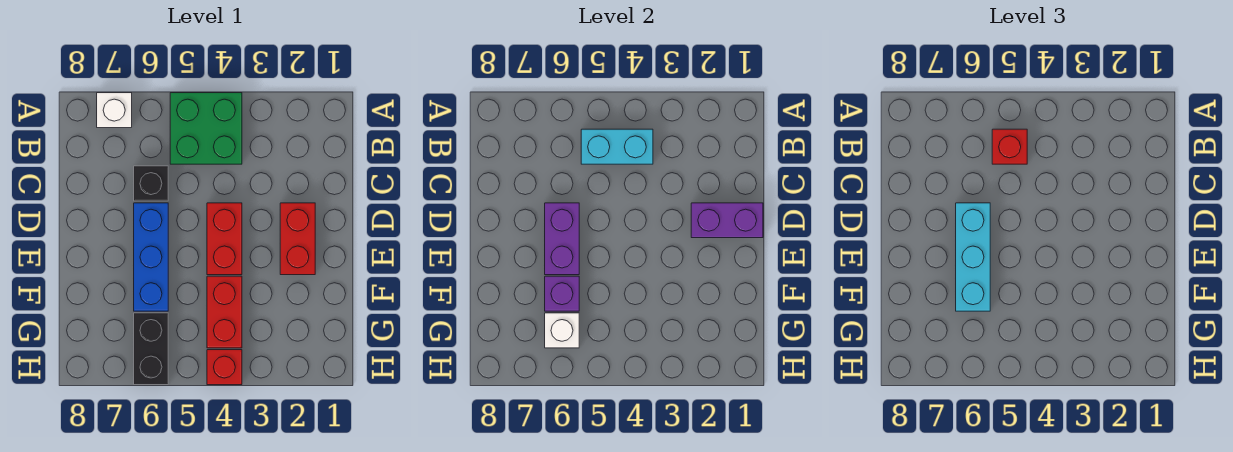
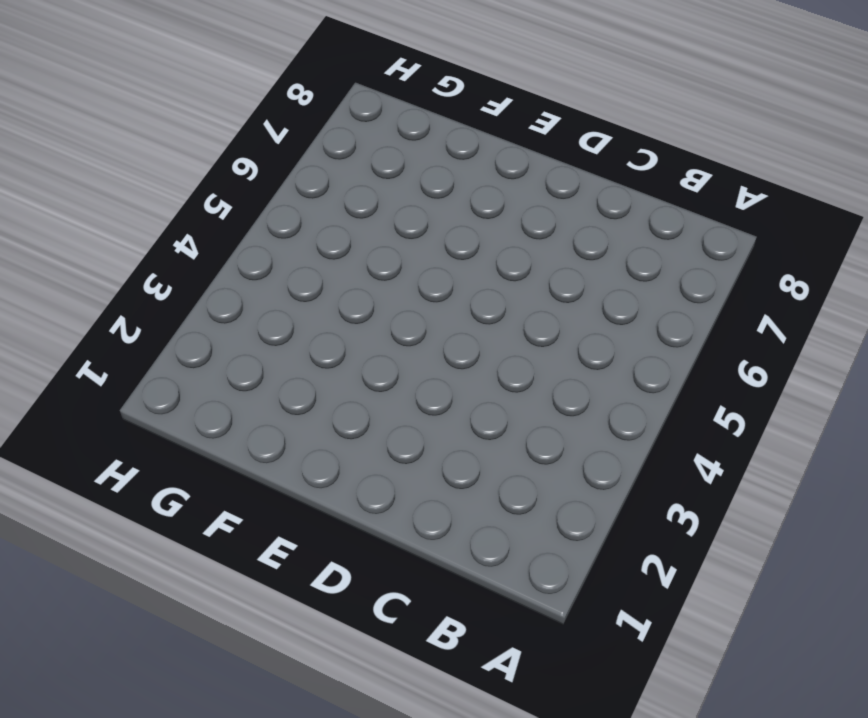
none -> green 2x2 brick [170,93,242,164]
none -> white 1x1 brick [97,93,132,128]
none -> black 1x1 brick [134,166,168,201]

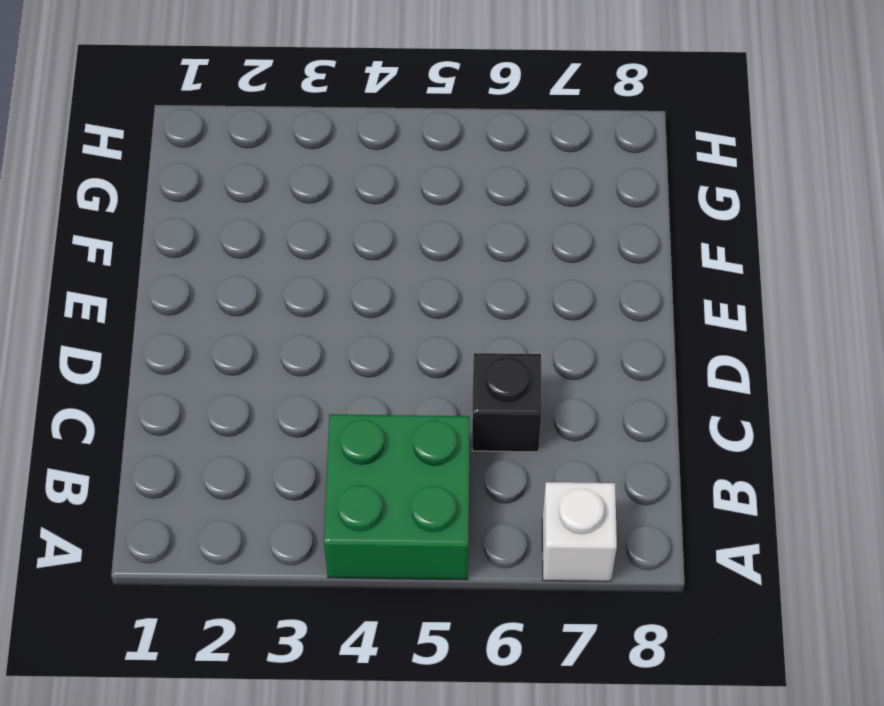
none -> red 1x2 brick [280,203,315,275]
none -> red 1x2 brick [207,203,242,275]
none -> blue 1x3 brick [134,203,168,311]

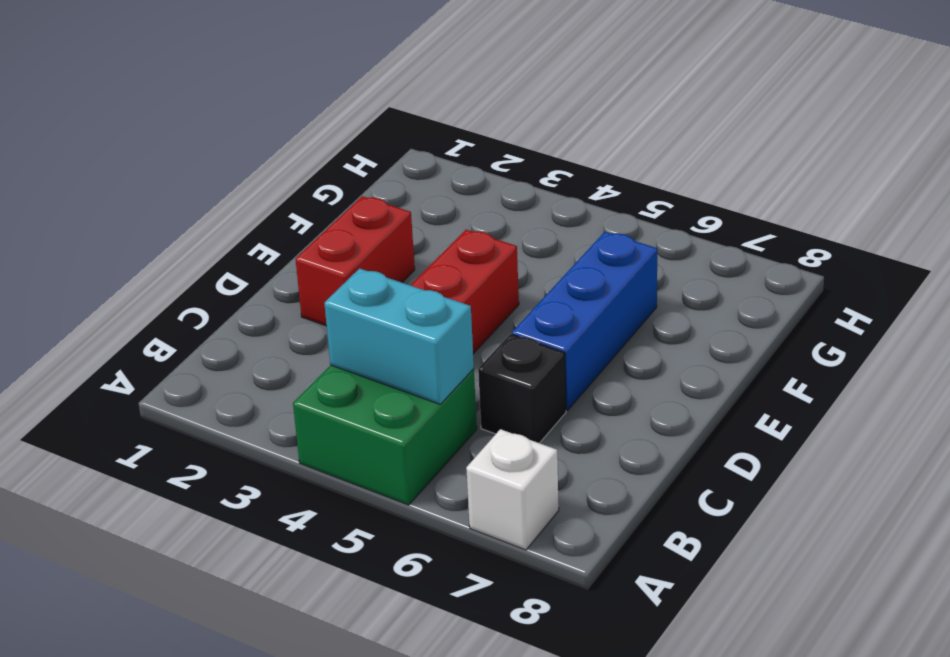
none -> red 1x2 brick [207,276,242,348]
none -> black 1x2 brick [134,313,168,385]
none -> red 1x1 brick [207,350,242,385]

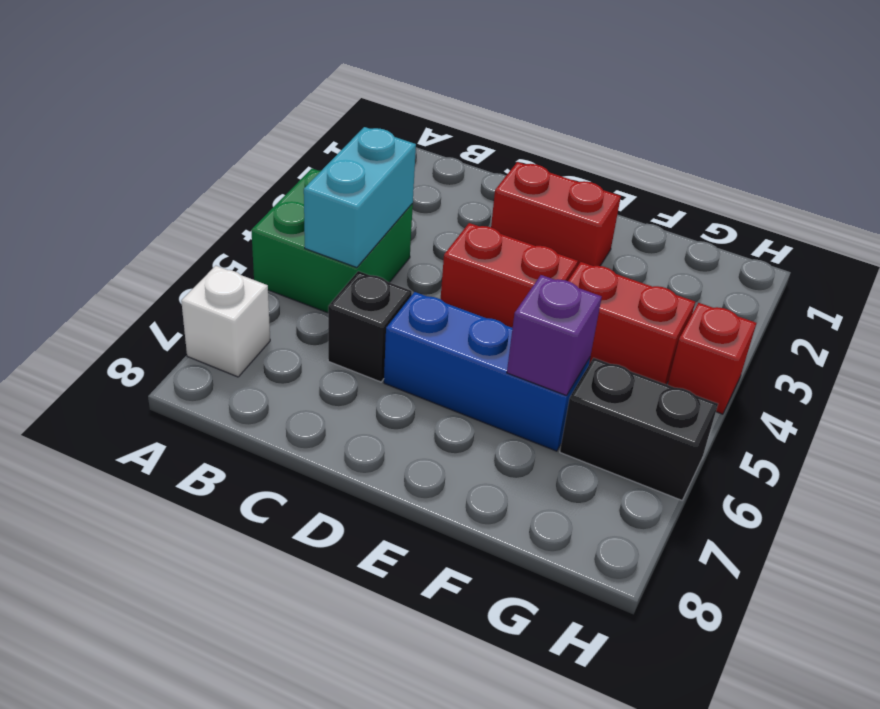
none -> purple 1x2 brick [691,203,763,238]
none -> purple 1x2 brick [545,203,579,275]
none -> white 1x1 brick [545,313,579,348]

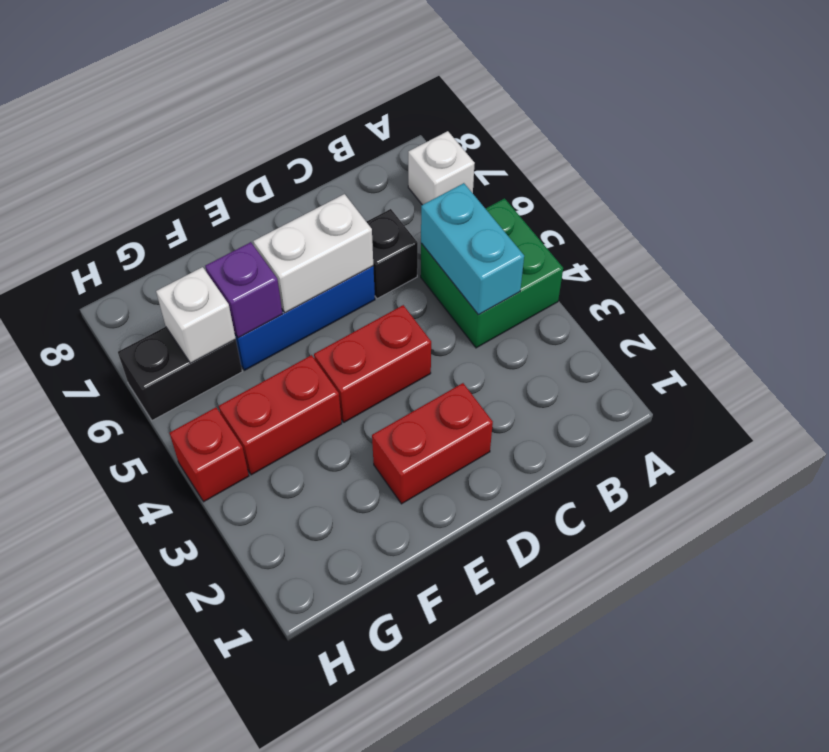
white 1x2 brick [253,194,373,313] -> purple 1x2 brick [545,203,579,275]
none -> purple 1x2 brick [691,203,763,238]
none -> red 1x1 brick [992,129,1027,164]
none -> cyan 1x3 brick [956,203,990,311]

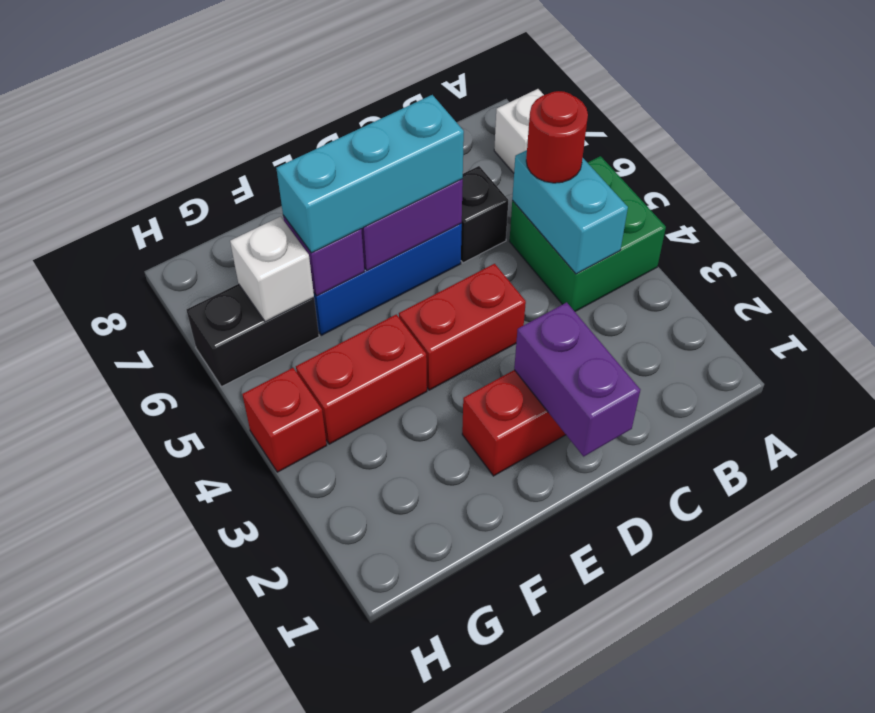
red 1x1 round brick [526,91,588,183] -> red 1x1 brick [992,129,1027,164]

